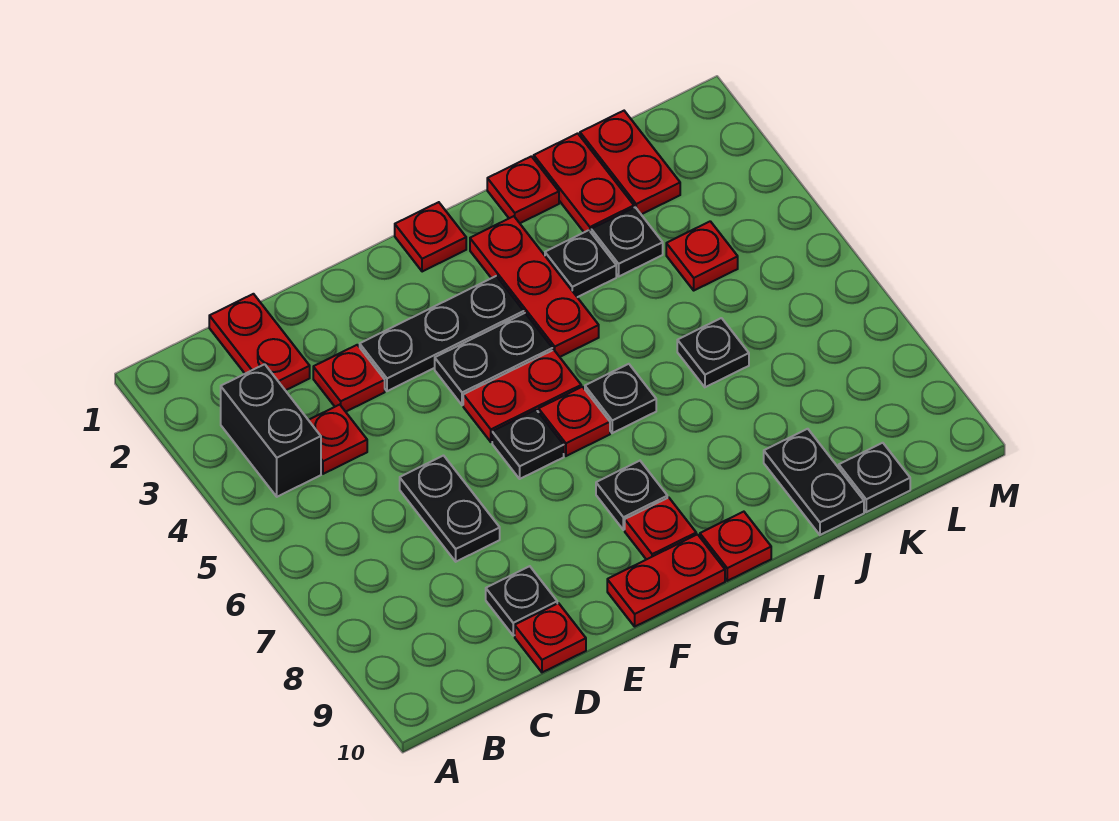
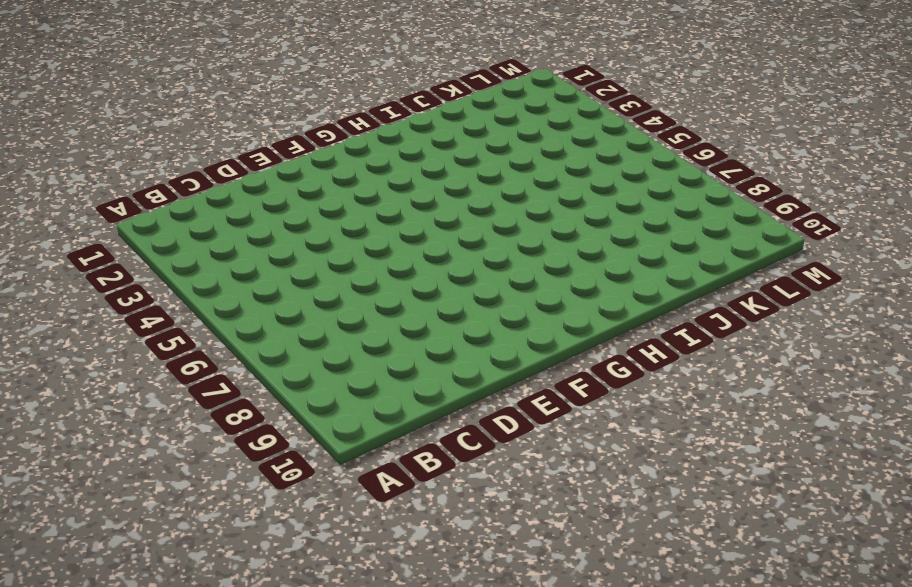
none -> black 1x2 brick [221,364,321,497]
none -> red 1x2 plate [209,294,310,390]
none -> red 1x1 plate [309,405,367,474]

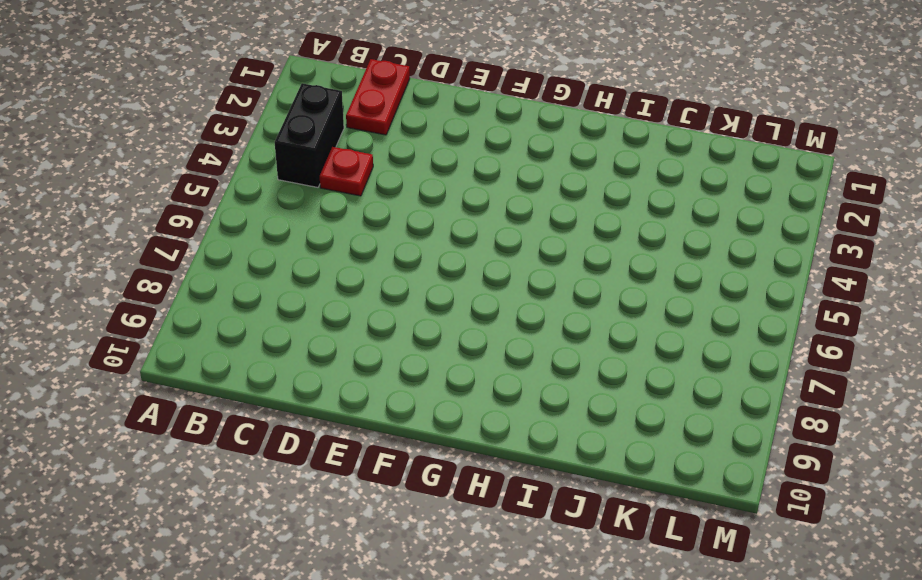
none -> red 1x1 plate [313,345,385,412]
none -> black 1x2 plate [400,456,500,562]
none -> black 1x1 plate [486,566,557,636]

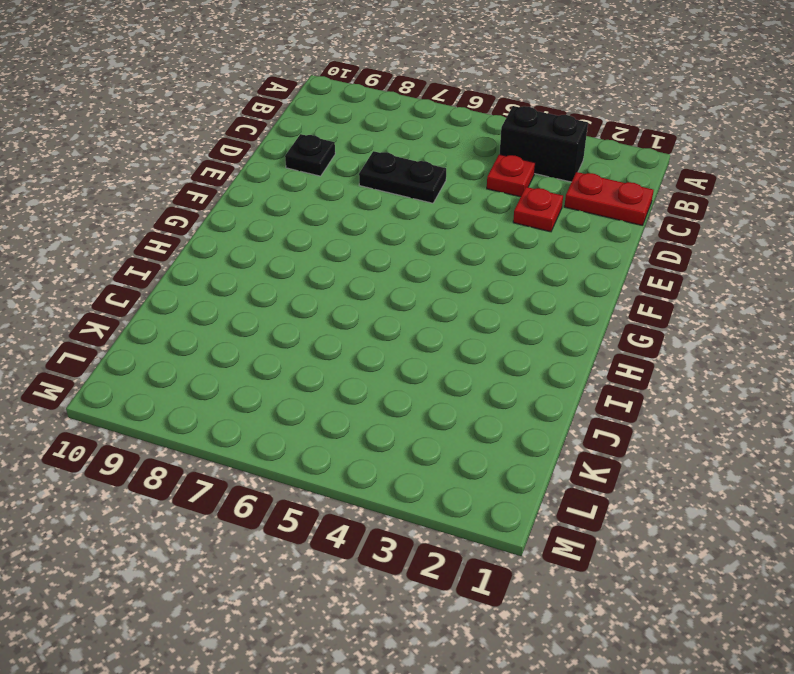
none -> red 1x1 plate [515,603,586,672]
none -> black 1x3 plate [360,276,524,391]
none -> black 1x2 plate [435,313,552,405]

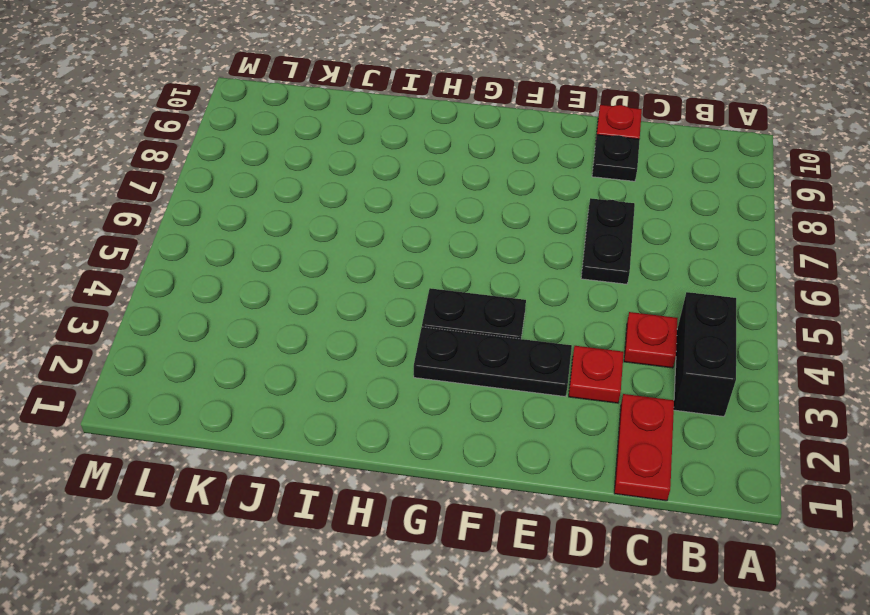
none -> red 1x2 plate [463,350,581,442]
none -> black 1x1 plate [492,410,564,479]
none -> red 1x2 plate [607,535,725,626]

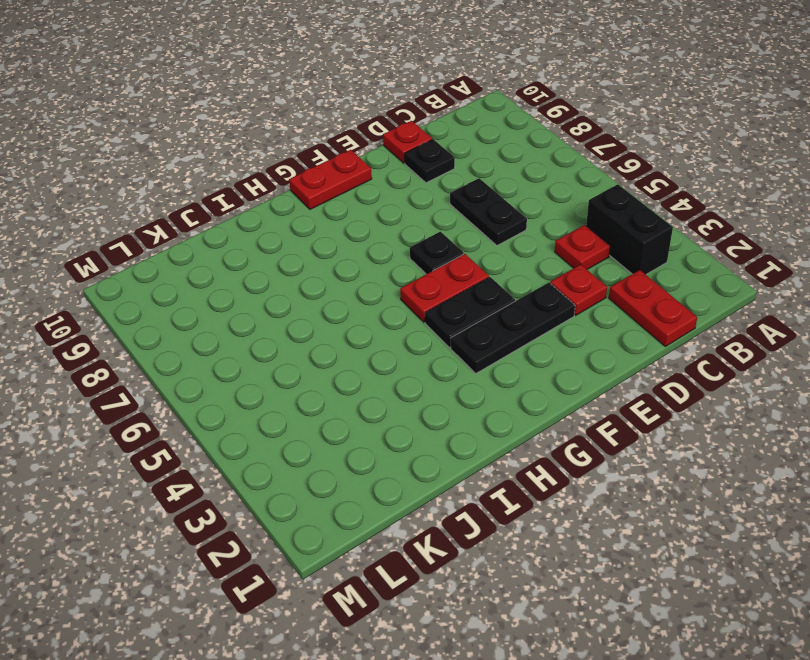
none -> red 1x1 plate [395,202,466,272]
none -> red 1x1 plate [539,387,610,456]
none -> black 1x1 plate [596,461,667,530]

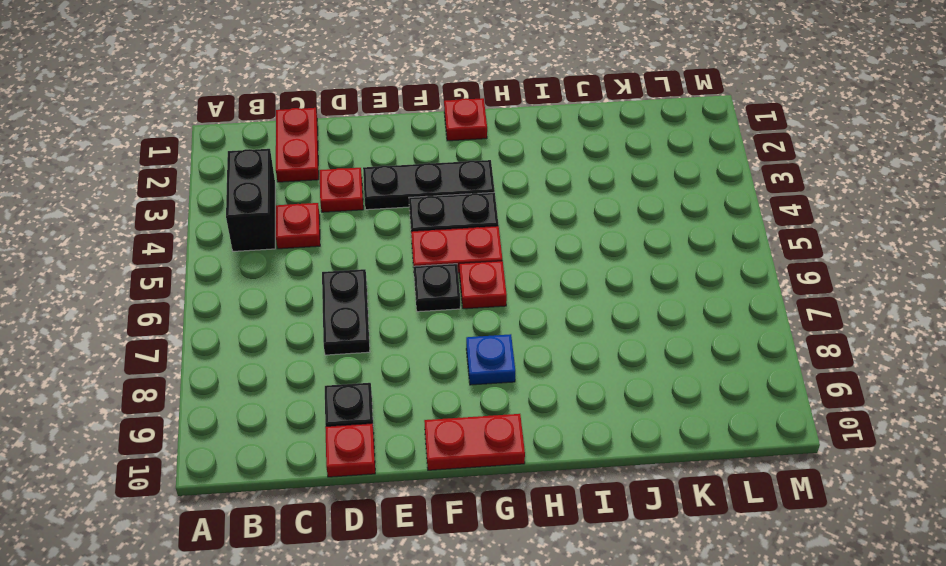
blue 1x1 plate [466,334,515,385] -> black 1x1 plate [596,461,667,530]
none -> red 1x1 plate [625,498,696,560]
none -> red 1x3 plate [470,216,599,357]
none -> black 1x1 plate [585,364,656,433]

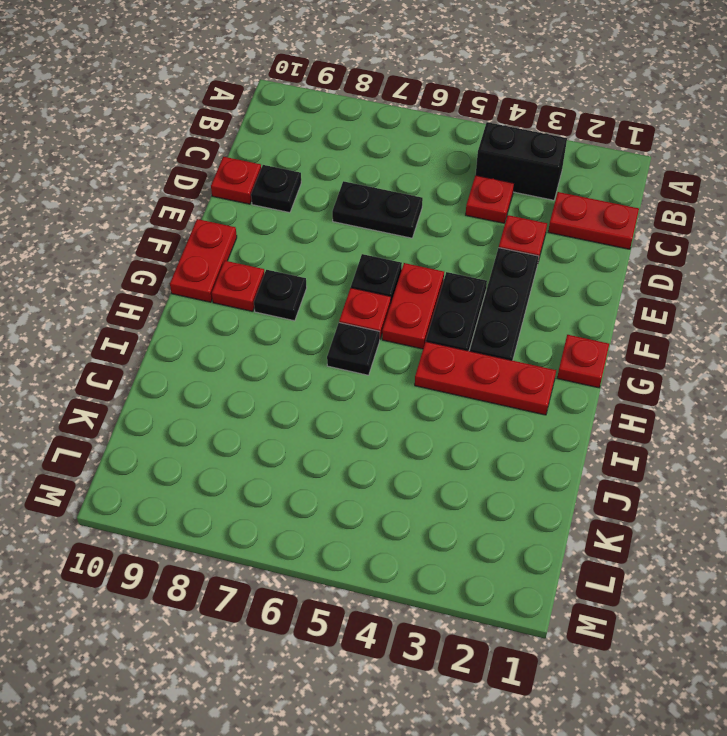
none -> red 1x1 plate [700,512,771,581]
none -> red 1x1 plate [487,156,559,223]
none -> black 1x1 plate [545,230,616,297]

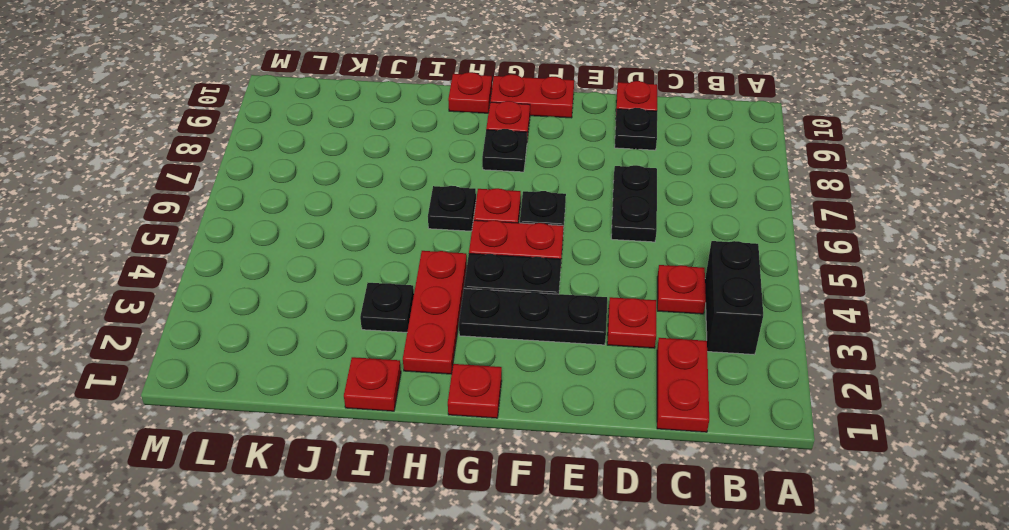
none -> red 1x2 plate [534,133,634,232]
none -> black 1x1 plate [591,207,663,276]
none -> black 1x1 plate [677,318,749,387]

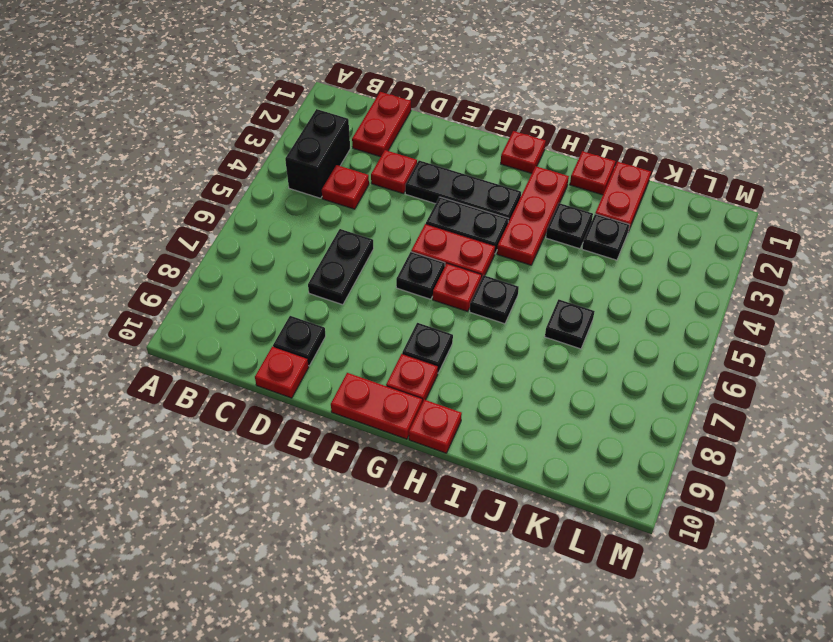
none -> black 1x2 plate [764,429,864,535]
none -> red 1x2 plate [580,111,680,214]
none -> red 1x1 plate [666,221,738,290]

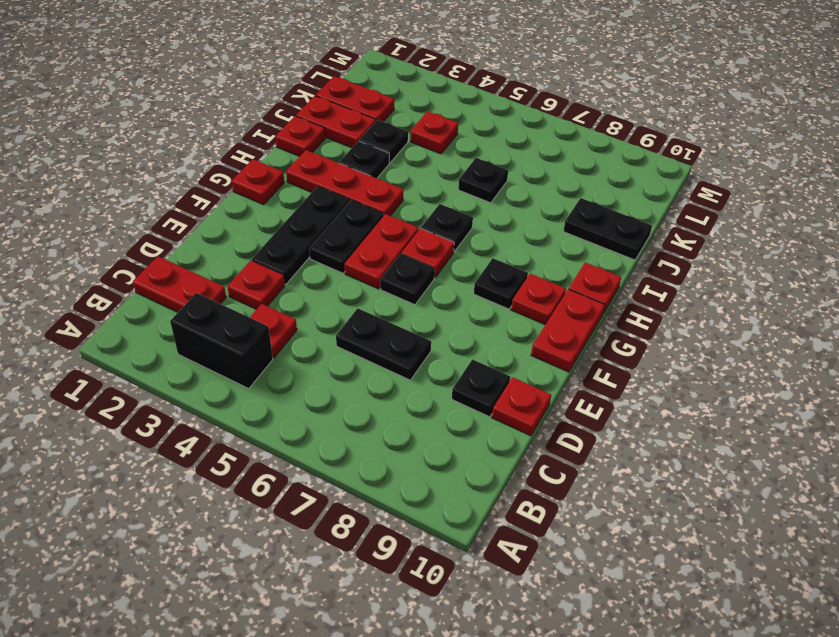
none -> black 1x1 plate [839,443,910,512]

